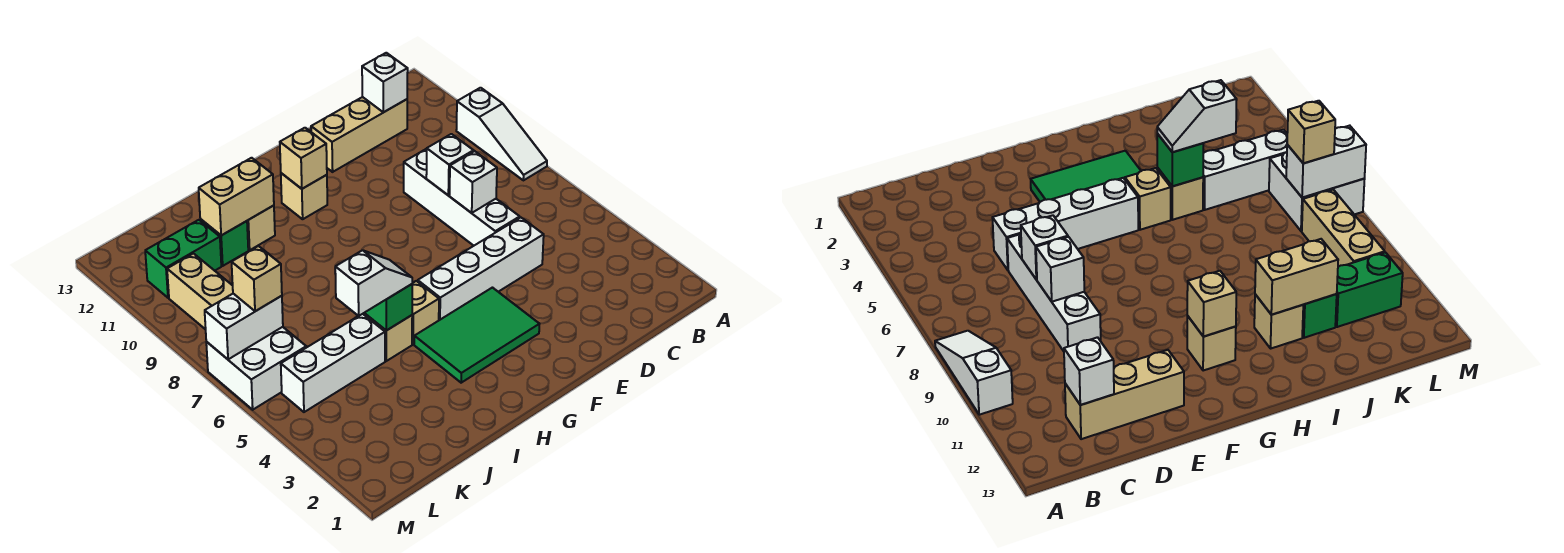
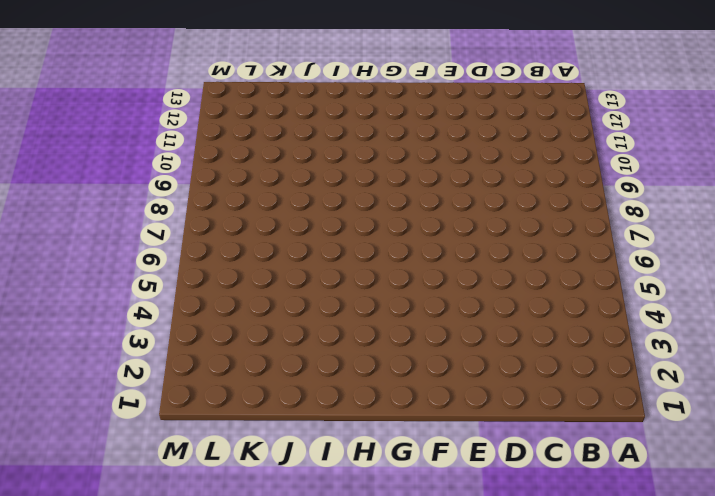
none -> white 1x3 slope [456,88,547,180]
none -> tan 1x3 brick [311,97,407,172]
none -> white 1x4 brick [418,217,544,320]

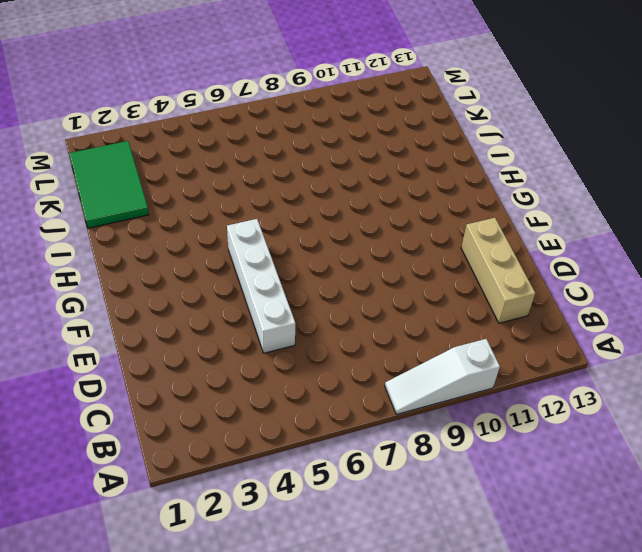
green 2x3 tile [69,141,149,228] -> green 2x3 tile moved to [414,288,539,383]
none -> white 1x4 brick [404,149,520,246]
none -> tan 1x1 brick [281,173,327,219]
none -> tan 1x1 brick [412,281,439,344]

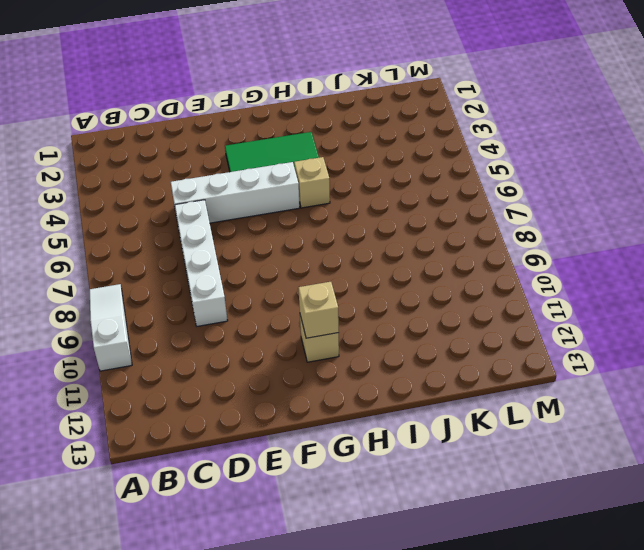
none -> tan 1x3 brick [311,97,407,172]
none -> tan 1x1 brick [364,313,412,361]
none -> tan 1x1 brick [247,206,275,250]

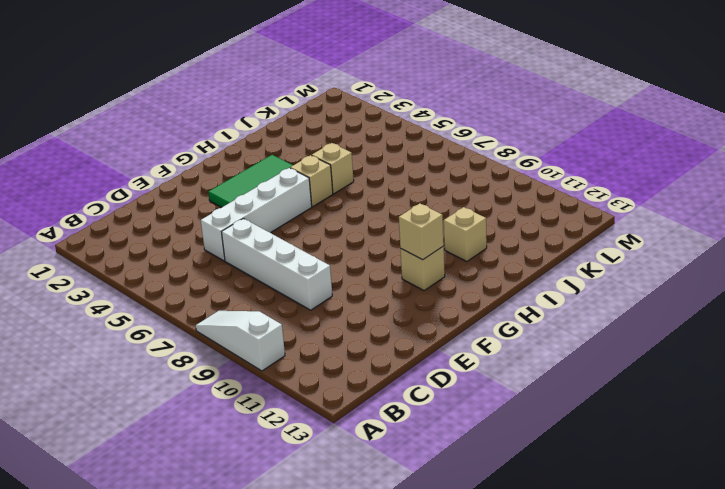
none -> tan 1x3 brick [311,97,407,172]
none -> white 1x3 brick [281,314,385,412]
none -> green 1x1 brick [200,219,248,266]

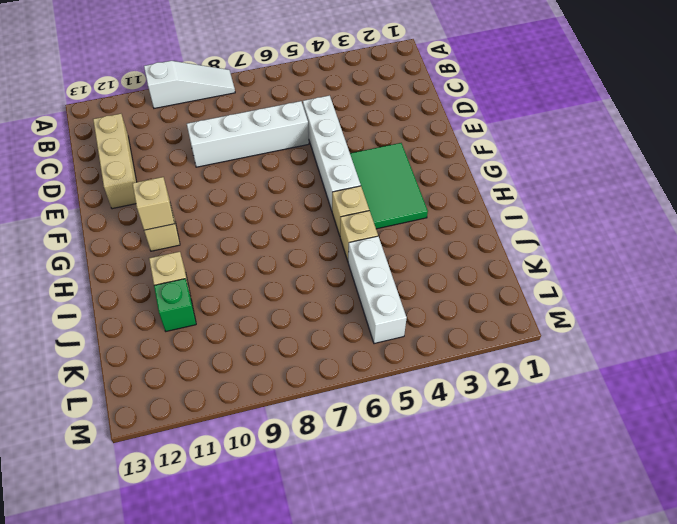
none -> green 1x2 brick [145,220,221,298]
none -> white 2x2 brick [206,327,306,410]
none -> tan 1x3 brick [167,254,233,330]

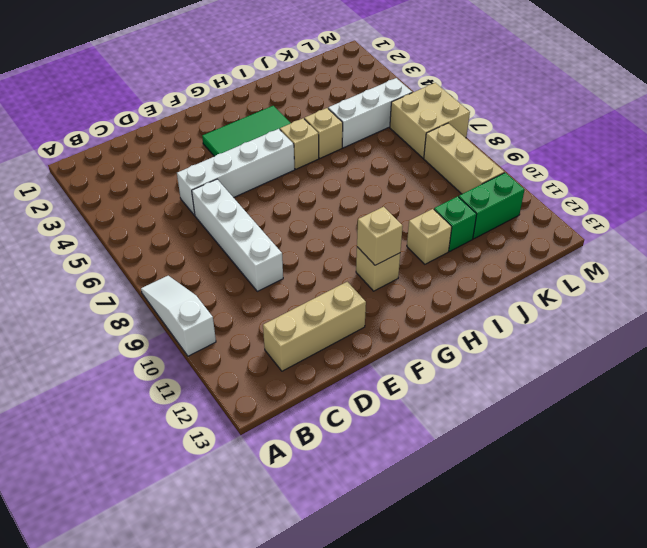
tan 2x2 brick [390,83,470,158] -> white 2x2 brick [206,327,306,410]
none -> white 1x1 brick [362,53,408,112]
none -> white 1x1 brick [450,151,497,213]
none -> white 1x1 brick [426,134,474,195]

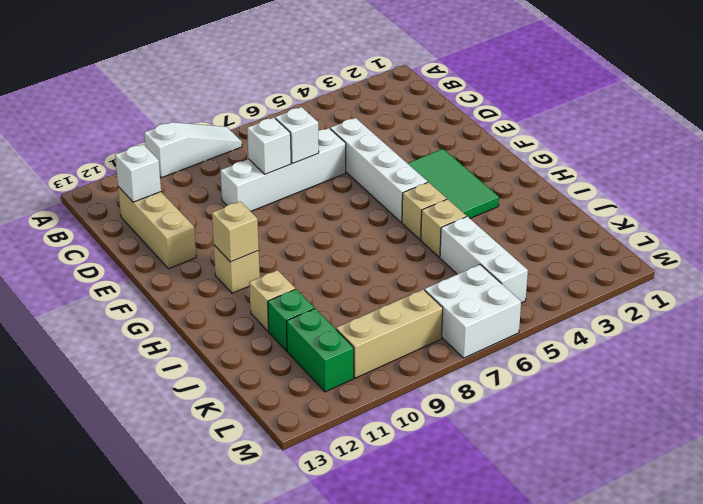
none -> green 1x1 brick [365,284,412,331]
none -> tan 1x2 brick [199,158,274,235]
none -> white 1x2 brick [205,294,283,359]

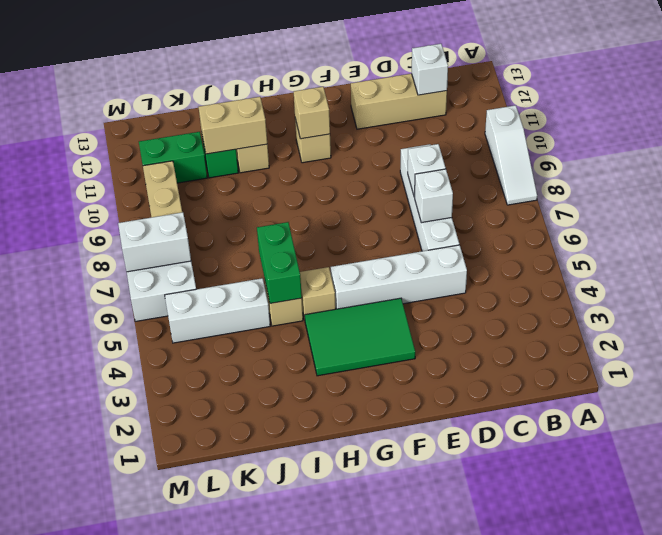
green 1x2 brick [257,222,302,303] -> green 1x1 brick [365,284,412,331]
none -> white 1x2 slope [335,250,412,316]
none -> tan 1x1 brick [232,246,282,311]

